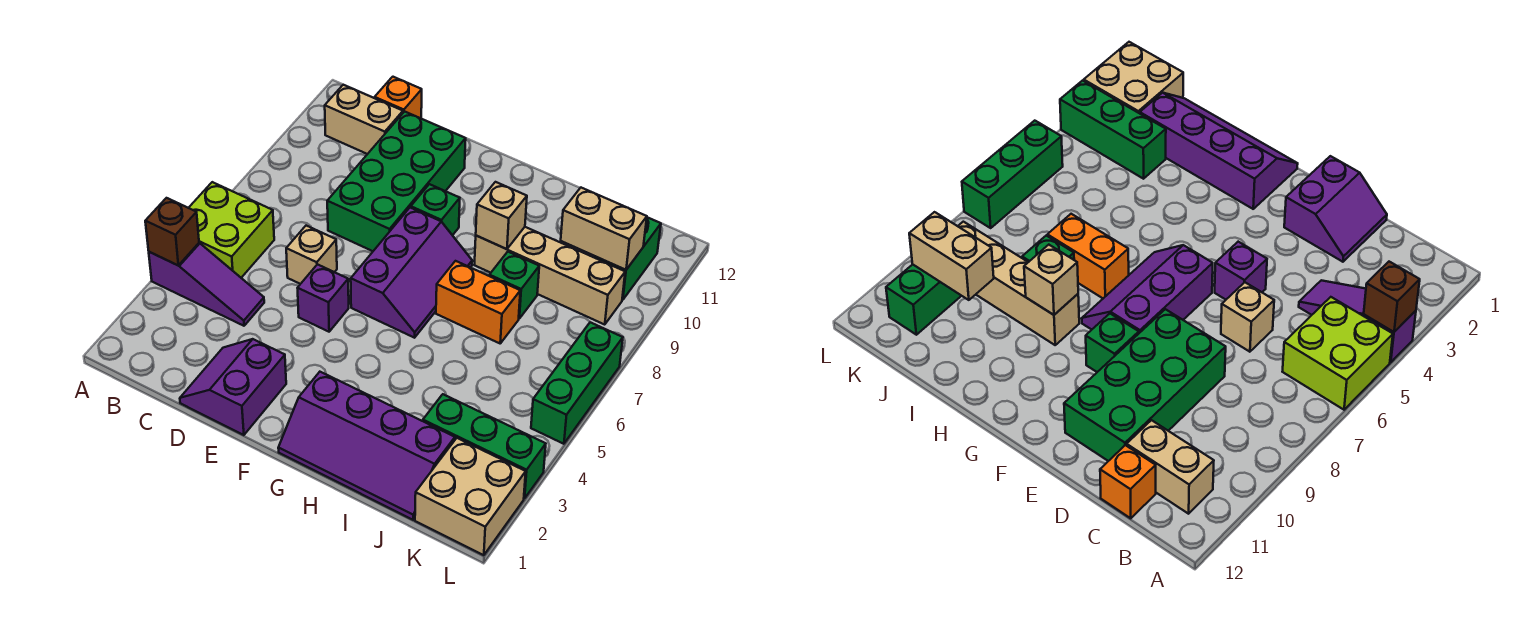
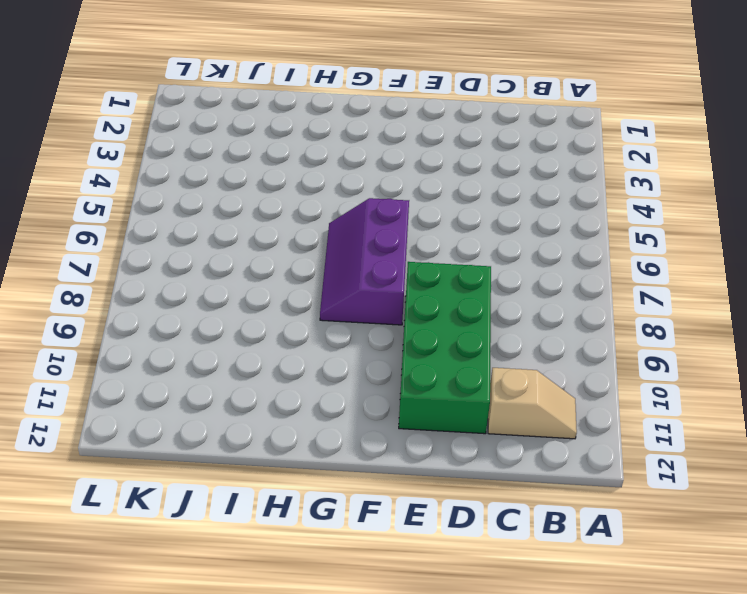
tan 1x2 slope [488,368,577,439] -> tan 1x2 brick [325,85,403,154]
none -> purple 1x3 slope [149,243,264,326]
none -> lime 2x2 brick [189,182,274,278]
none -> orange 1x1 brick [375,77,422,118]

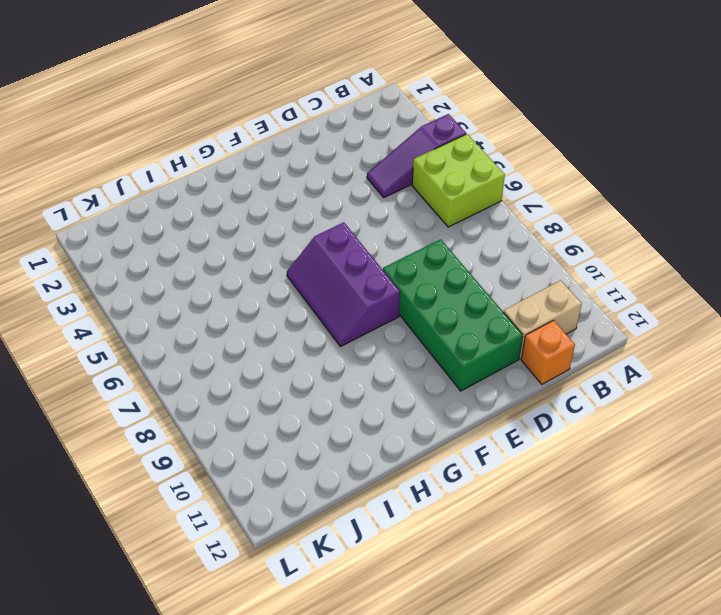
none -> purple 2x2 slope [180,339,286,435]
none -> tan 1x1 brick [286,226,337,284]
none -> purple 1x1 brick [298,264,349,332]

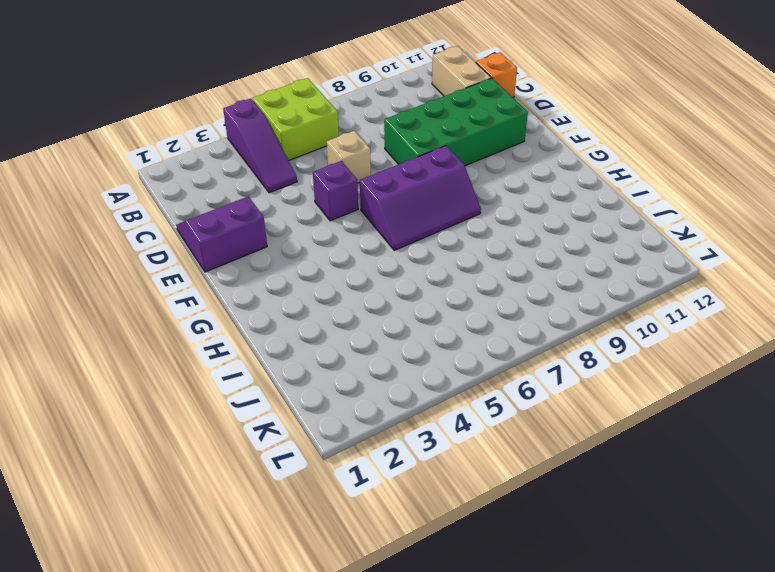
none -> green 1x1 brick [411,184,460,235]
none -> purple 2x4 slope [278,372,455,520]
none -> orange 1x2 brick [436,261,520,343]

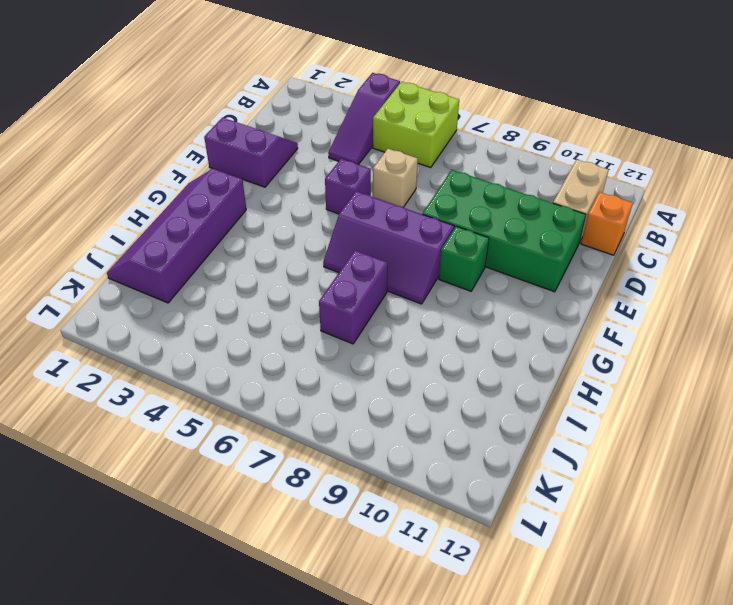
purple 1x2 brick [319,250,388,344] -> orange 1x2 brick [436,261,520,343]
none -> tan 1x4 brick [474,227,625,325]
none -> green 1x1 brick [489,252,539,318]
none -> green 1x3 brick [423,394,546,499]

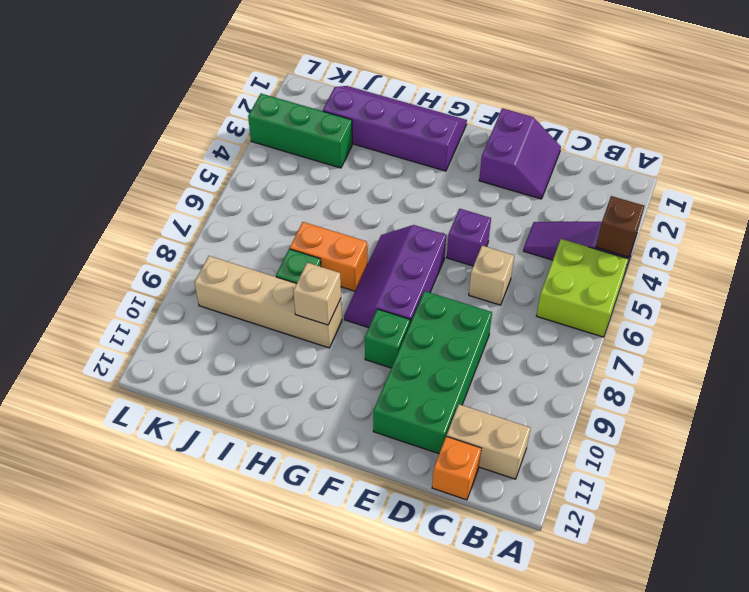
none -> tan 2x2 brick [415,438,526,555]
none -> green 1x2 brick [594,217,661,300]
none -> green 1x3 brick [531,322,623,444]

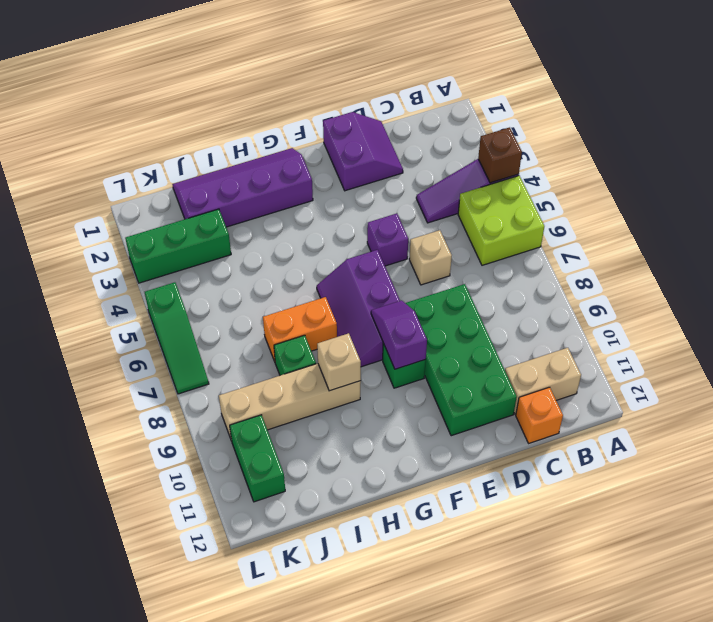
purple 1x2 slope [371,300,427,369] -> none
green 1x3 slope [145,282,209,394] -> green 1x3 brick [531,322,623,444]
none -> tan 2x2 brick [415,438,526,555]
none -> tan 1x2 brick [561,188,647,270]

